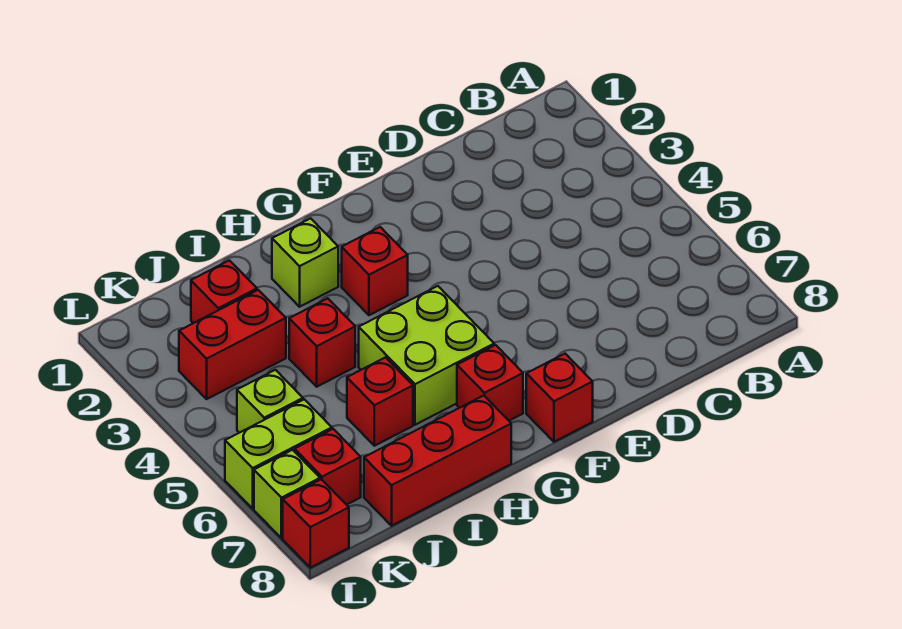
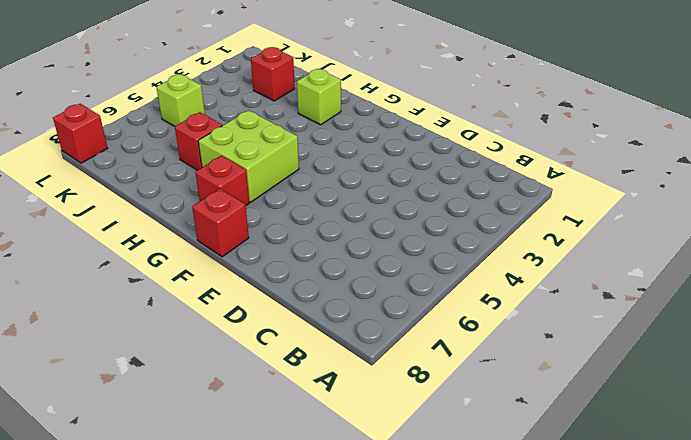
none -> red 1x1 brick [342,227,408,315]
none -> red 1x3 brick [364,396,511,526]
none -> red 1x1 brick [289,298,355,387]

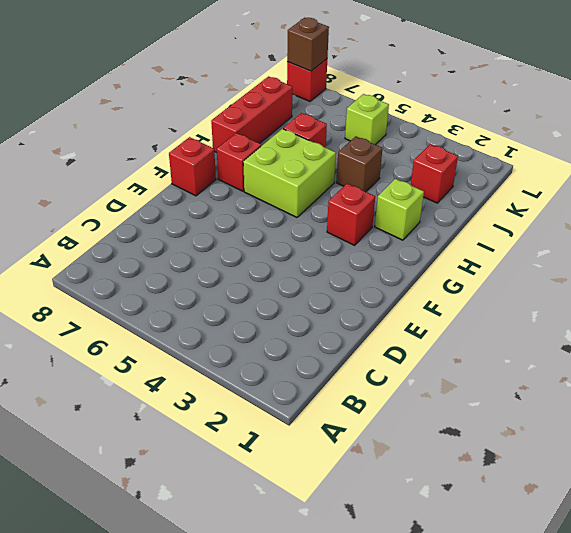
brown 1x1 brick [336,136,382,192] -> red 1x1 brick [289,298,355,387]
brown 1x1 brick [287,18,329,71] -> none
none -> red 1x2 brick [179,290,286,399]
none -> lime 1x2 brick [225,399,332,508]
none -> red 1x1 brick [295,429,361,505]

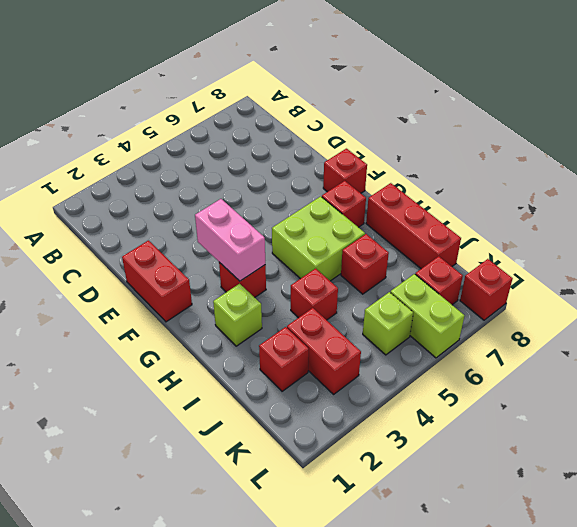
red 1x2 brick [122,241,192,322] -> none
pink 1x2 brick [195,199,265,281] -> none
none -> lime 1x1 brick [254,450,320,538]

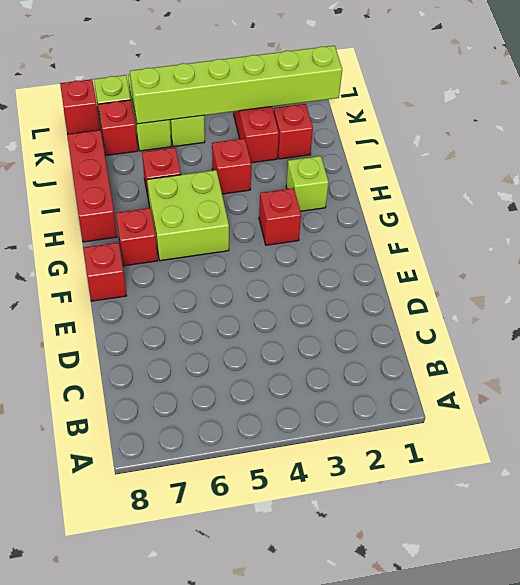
lime 1x6 brick [130,46,342,124] -> none

